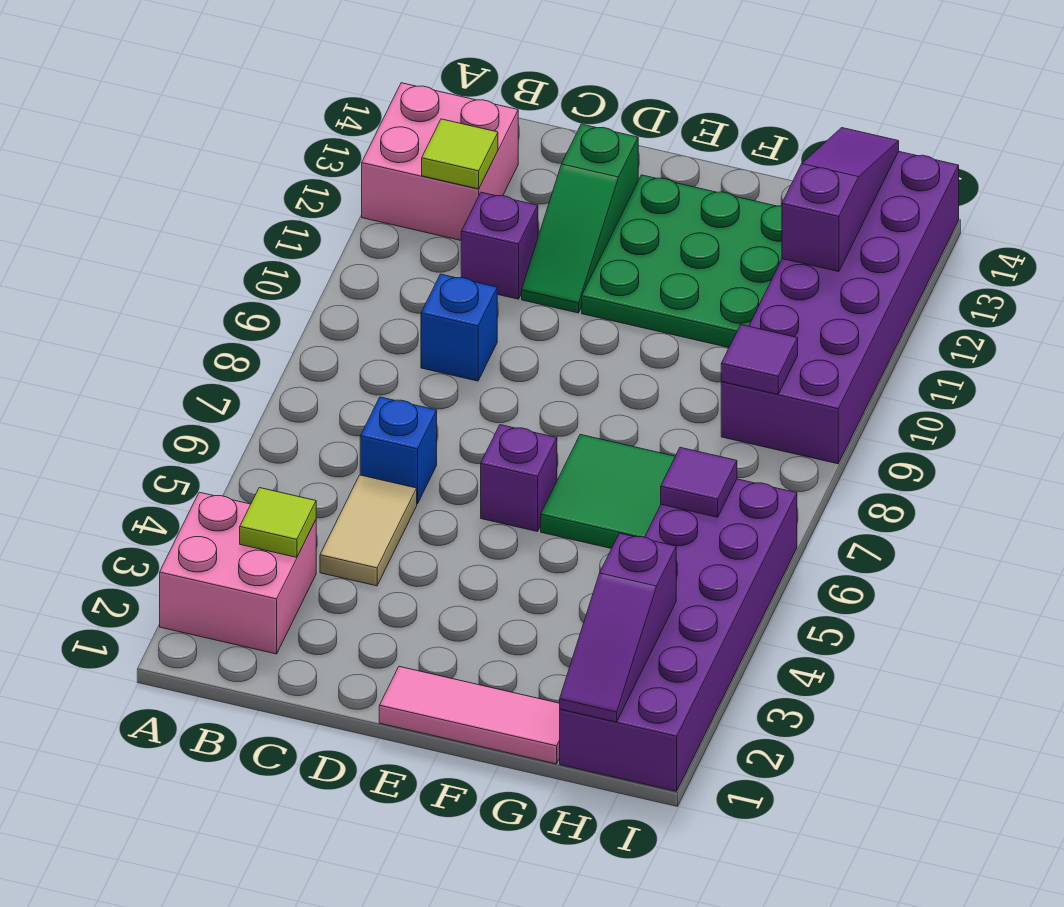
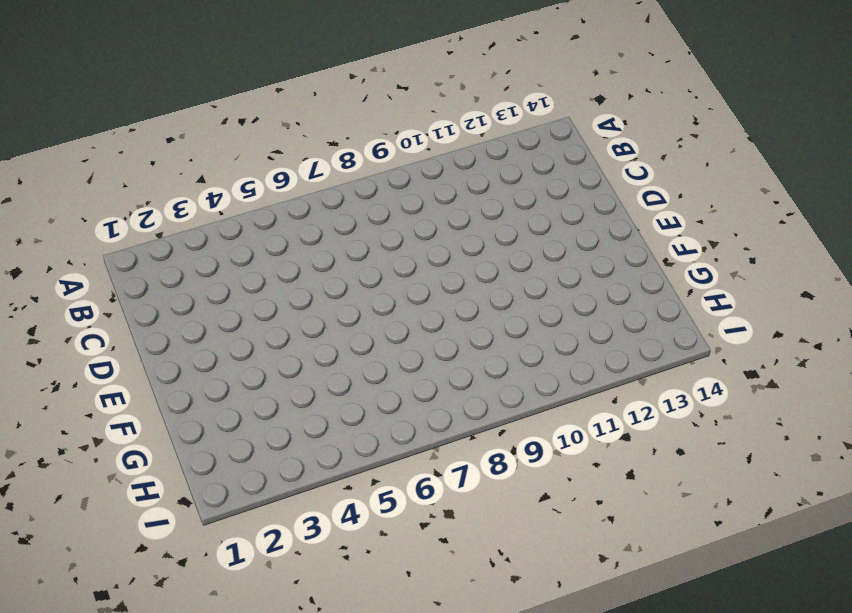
none -> pink 2x2 brick [160,492,316,654]
none -> pink 2x2 brick [362,83,518,240]
none -> tan 1x2 tile [320,475,417,586]

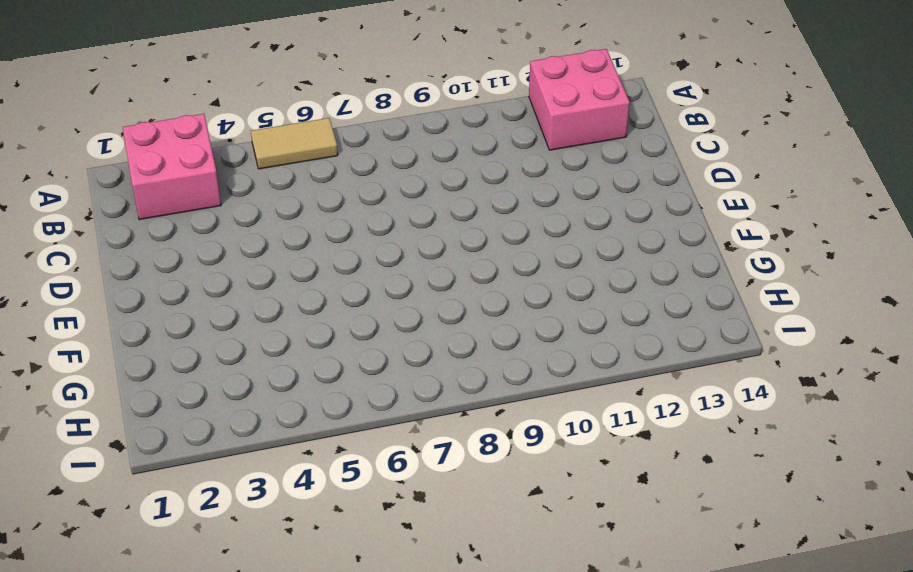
tan 1x2 tile [251,118,338,169] -> tan 1x2 tile moved to [320,475,417,586]
none -> blue 1x1 brick [360,397,437,504]
none -> blue 1x1 brick [421,274,497,381]
none -> purple 1x1 brick [461,192,538,299]

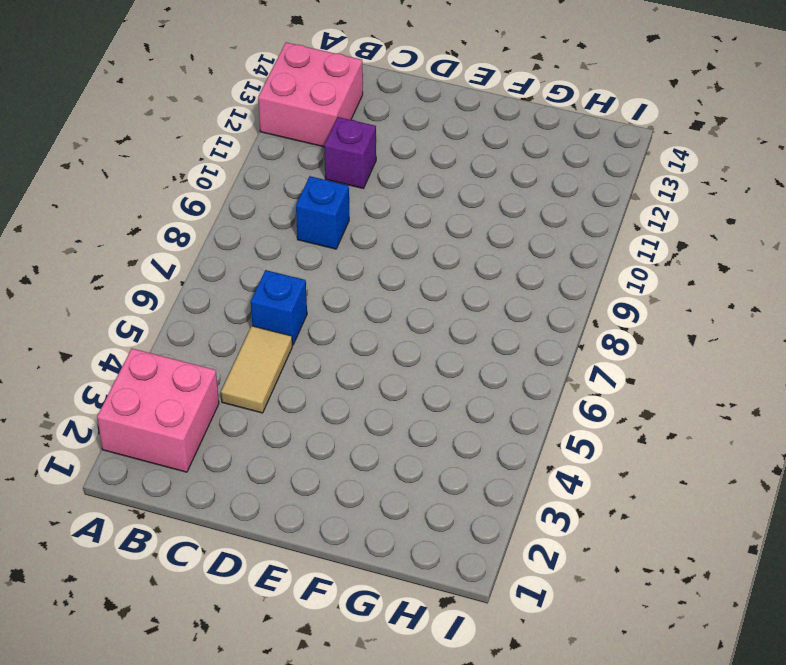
none -> green 1x3 slope [522,124,638,313]
none -> pink 1x3 tile [379,667,560,764]
none -> purple 1x1 brick [481,425,557,532]

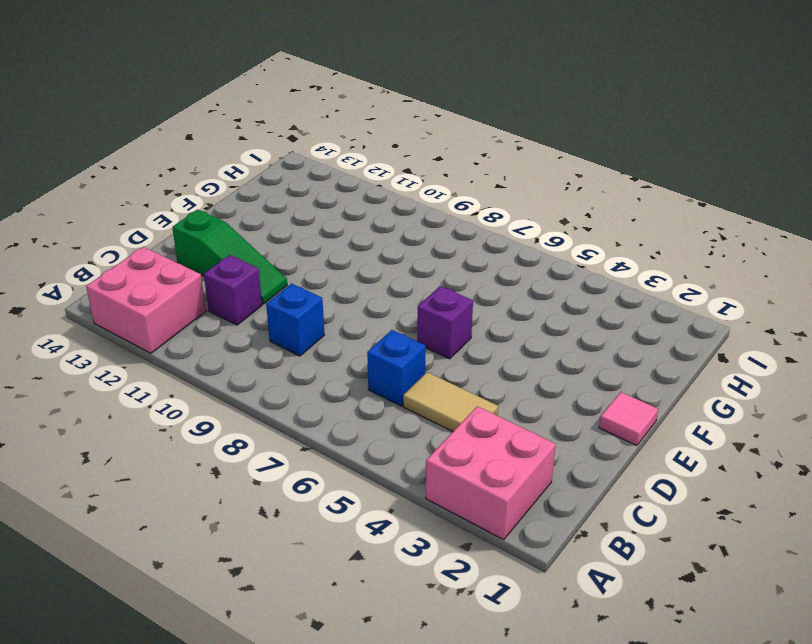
pink 1x1 tile [599,392,658,445] -> pink 1x3 tile [379,667,560,764]
none -> green 3x3 plate [582,175,782,348]
none -> green 2x2 tile [541,435,675,549]
none -> purple 2x6 brick [560,479,797,791]

